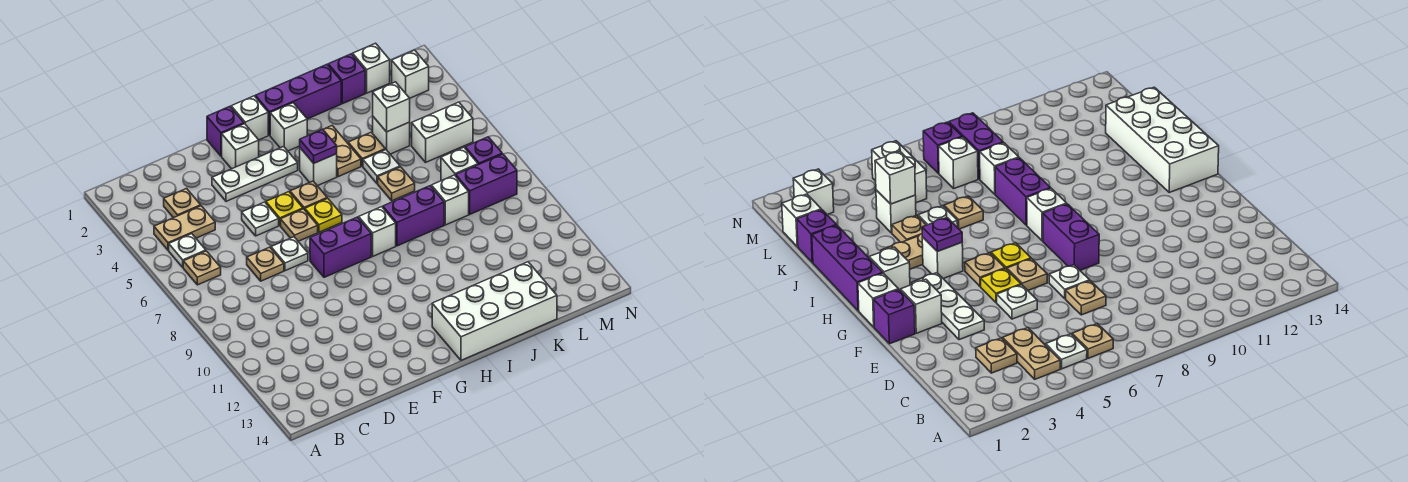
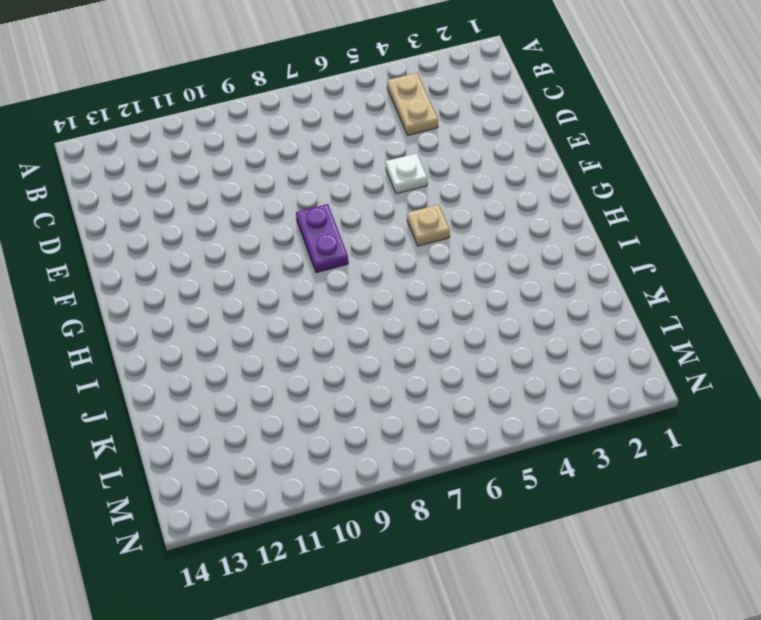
purple 1x2 plate [296,204,348,273] -> purple 1x2 brick [310,217,371,277]
none -> white 1x1 plate [169,234,206,267]
none -> tan 1x1 plate [183,251,221,285]
none -> tan 1x1 plate [164,189,201,218]
none -> tan 1x1 plate [247,247,284,281]

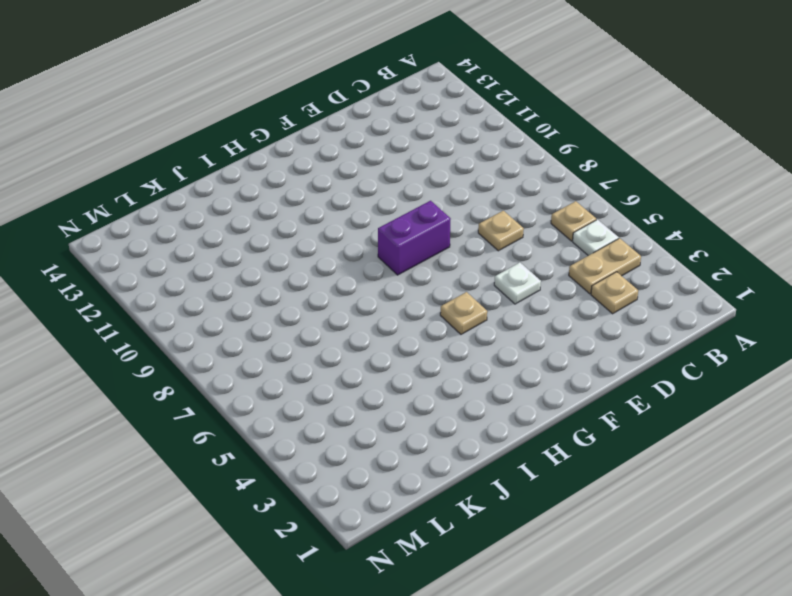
none -> white 1x3 plate [212,146,298,201]
none -> white 1x1 plate [271,237,308,271]
none -> purple 1x1 brick [207,107,244,156]
none -> white 1x1 brick [222,124,259,169]

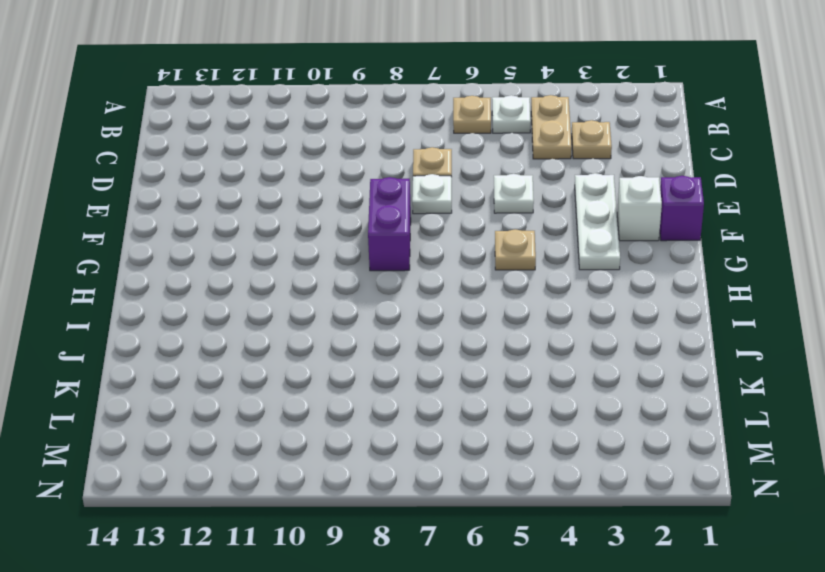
none -> yellow 1x1 plate [266,192,303,225]
none -> tan 1x1 plate [281,209,318,241]
none -> white 1x1 brick [231,96,268,140]
none -> yellow 1x1 plate [305,198,342,232]

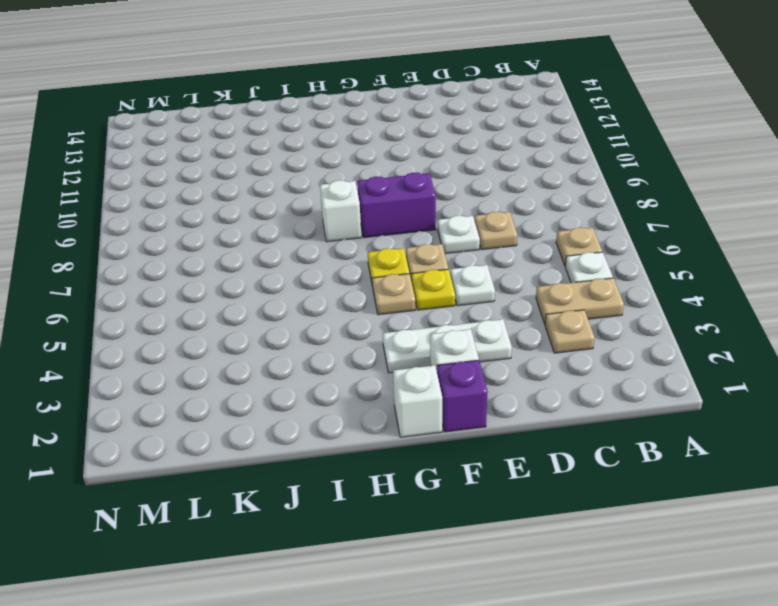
none -> purple 1x3 brick [255,65,341,135]
none -> white 1x1 brick [270,103,307,151]
none -> white 1x1 brick [300,148,337,186]
none -> white 2x4 brick [432,262,557,360]

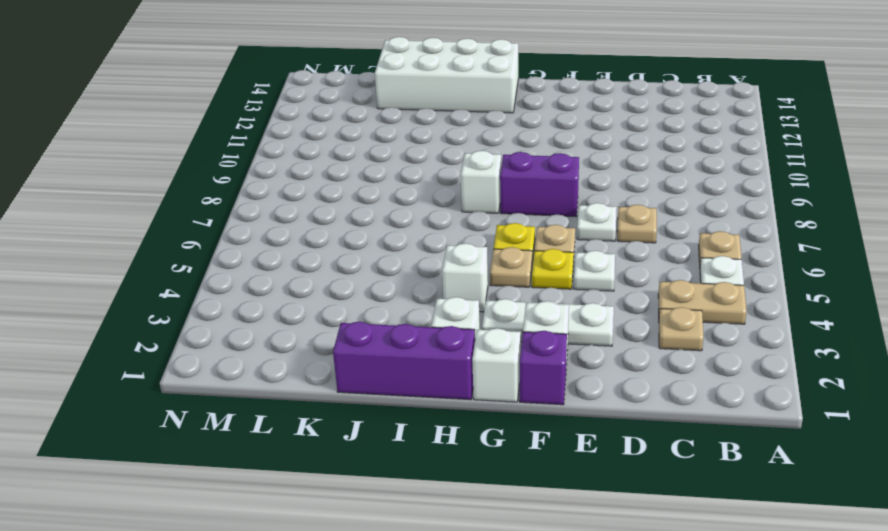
none -> tan 1x2 plate [323,126,361,177]
none -> purple 1x2 brick [383,186,444,246]
none -> tan 1x1 plate [348,132,385,166]
none -> white 1x1 plate [363,150,400,183]

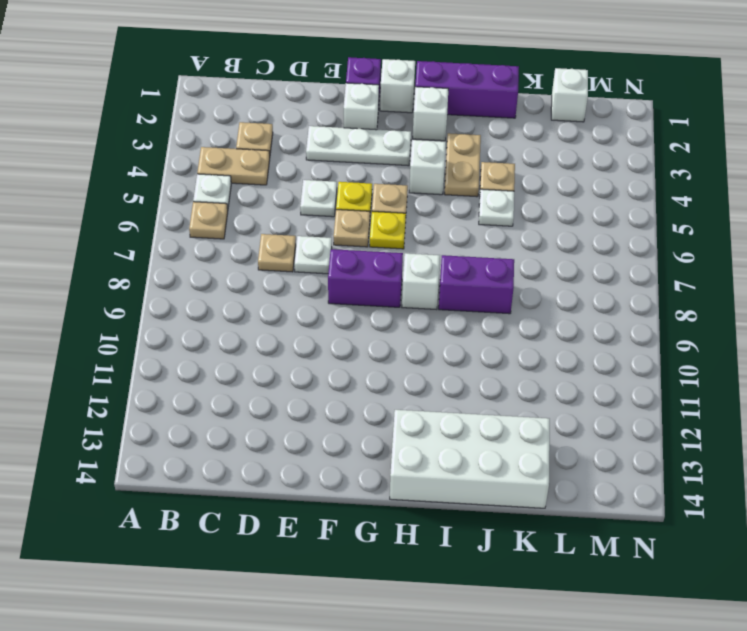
none -> tan 1x1 plate [378,167,415,201]
none -> purple 1x1 brick [328,54,365,104]
none -> white 1x1 brick [373,117,410,154]
none -> white 1x1 brick [431,175,469,225]

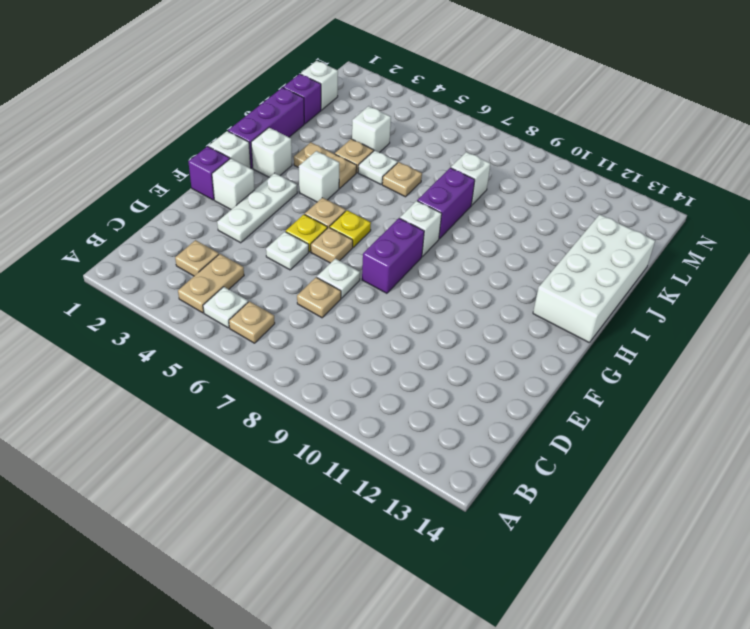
none -> white 1x2 brick [412,102,473,162]
none -> white 1x1 brick [441,147,478,181]
none -> purple 1x2 brick [456,154,517,214]
none -> white 1x1 brick [392,50,429,98]

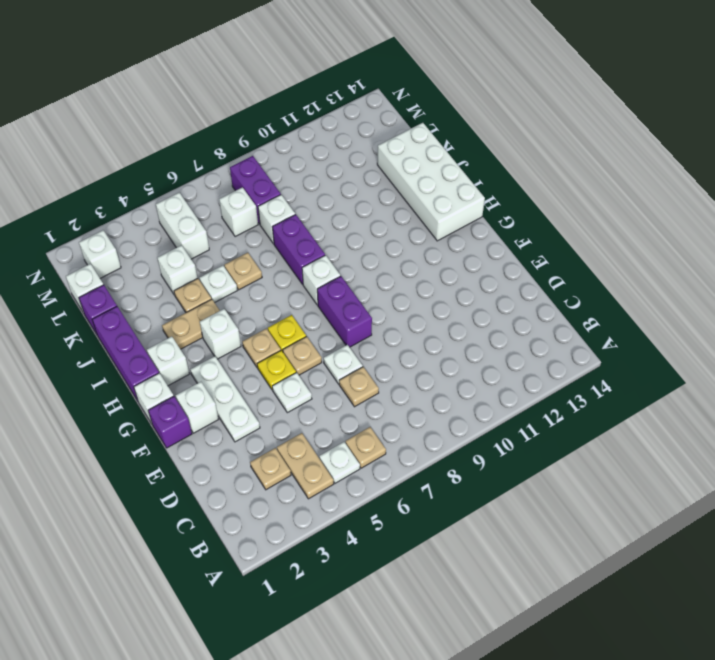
none -> purple 1x1 brick [465,137,502,165]
none -> purple 1x1 plate [300,129,337,163]
none -> white 1x1 brick [373,82,410,132]

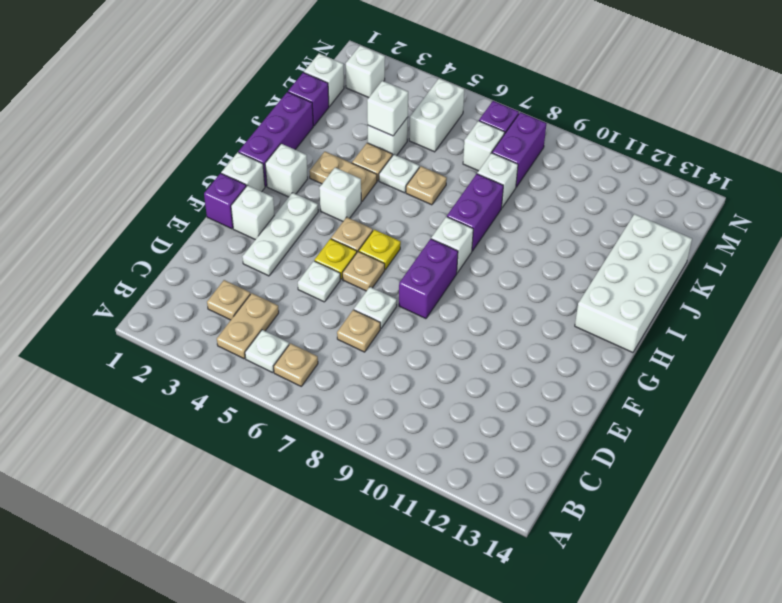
none -> purple 1x1 plate [300,129,337,163]

